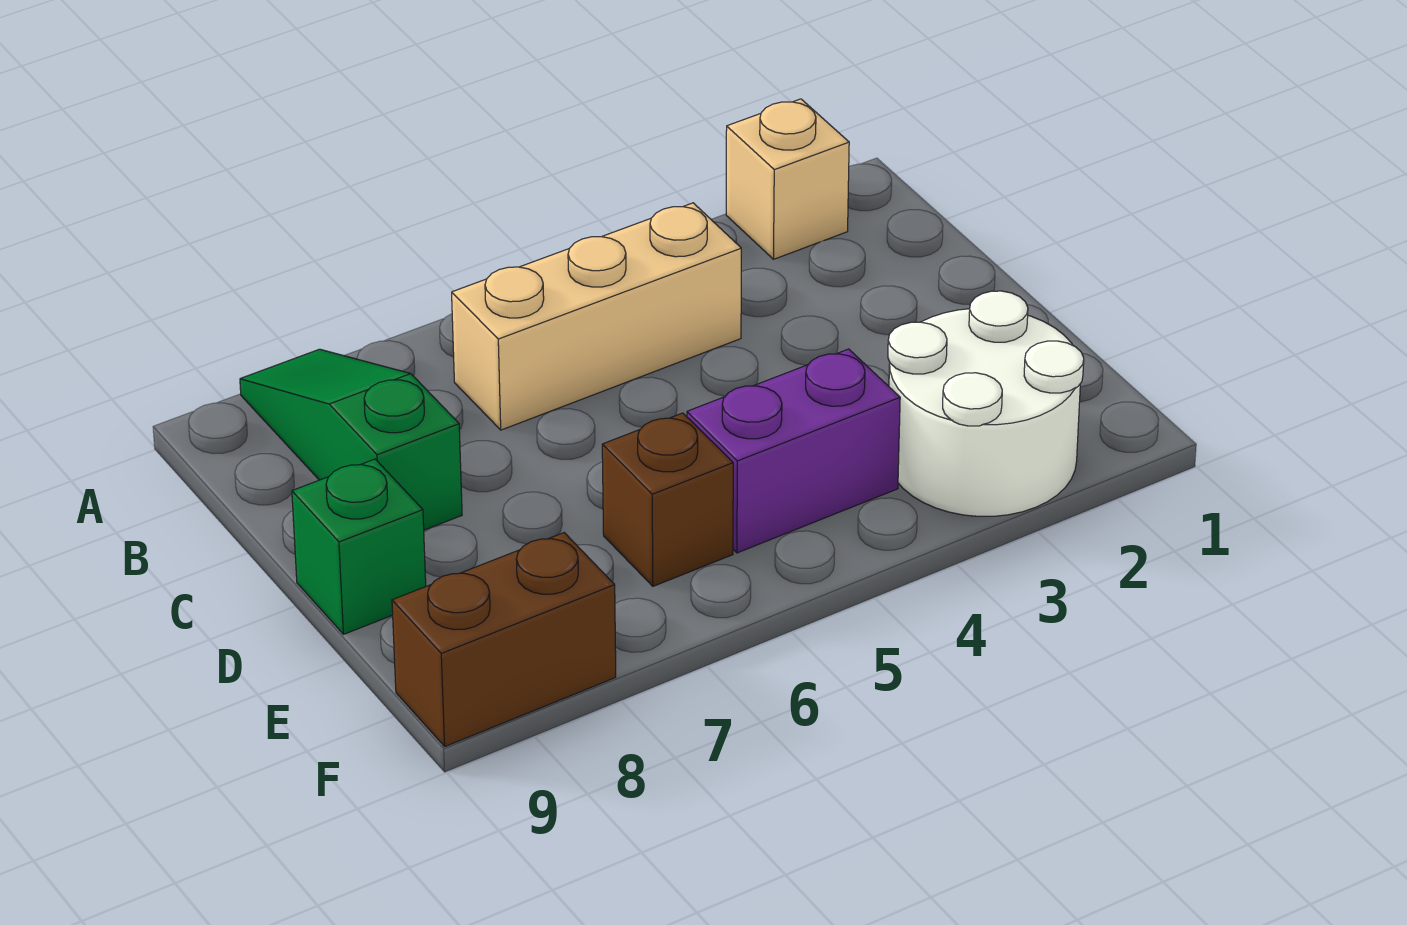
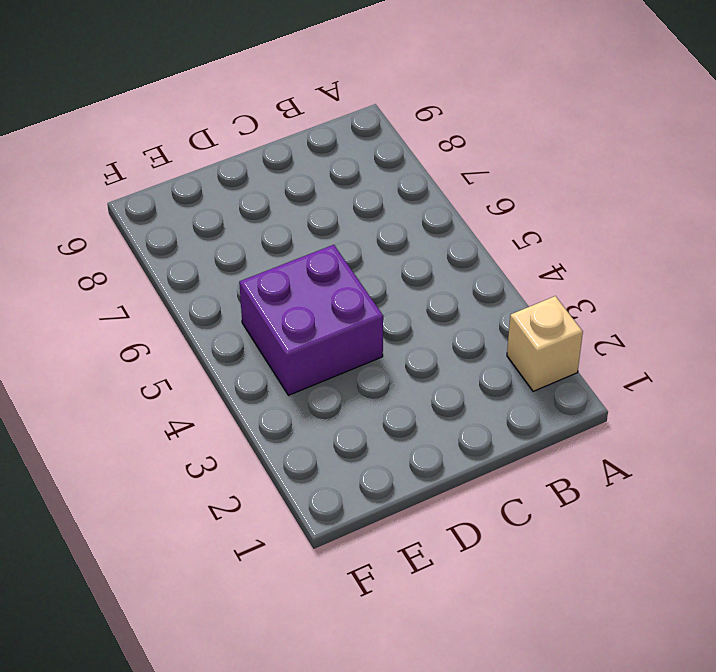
purple 2x2 brick [239,245,383,395] -> purple 1x2 brick [687,349,900,553]
none -> green 1x3 slope [240,349,462,530]
none -> tan 1x3 brick [452,203,741,430]

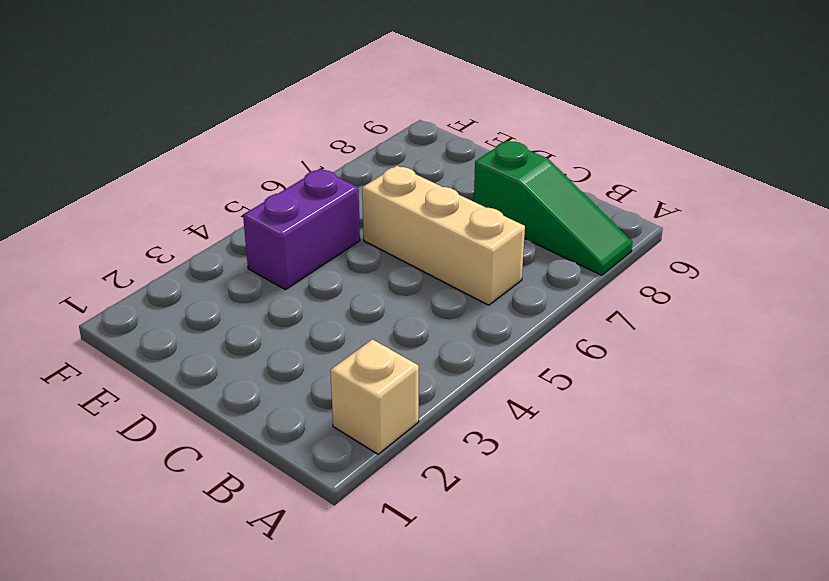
tan 1x3 brick [362,166,525,305] -> tan 1x3 brick turned to [452,203,741,430]
none -> green 1x1 brick [292,459,426,634]
none -> white 2x2 round brick [888,291,1084,516]

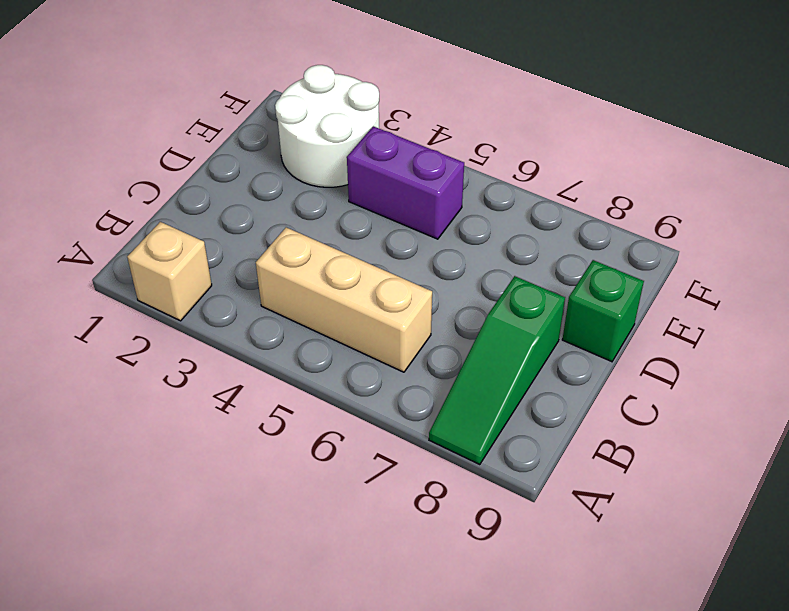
none -> brown 1x1 brick [602,413,733,586]
none -> brown 1x2 brick [392,533,616,746]

